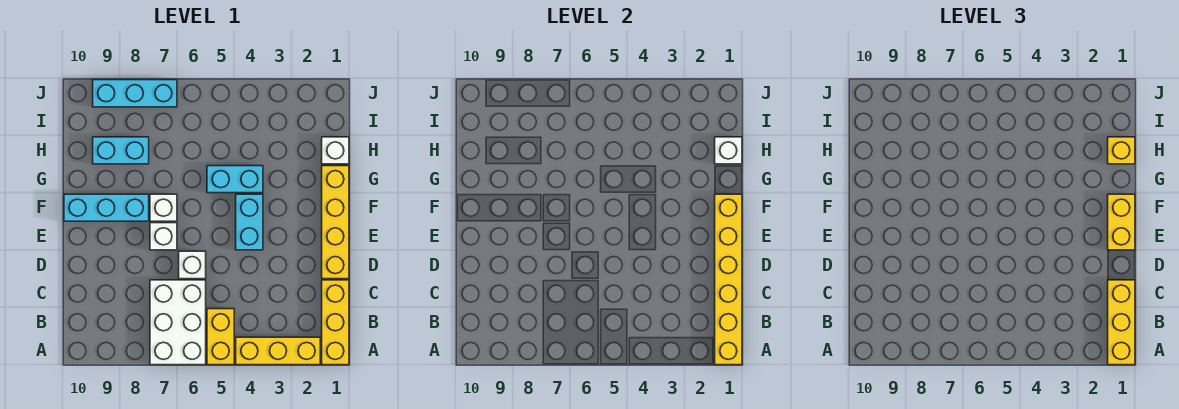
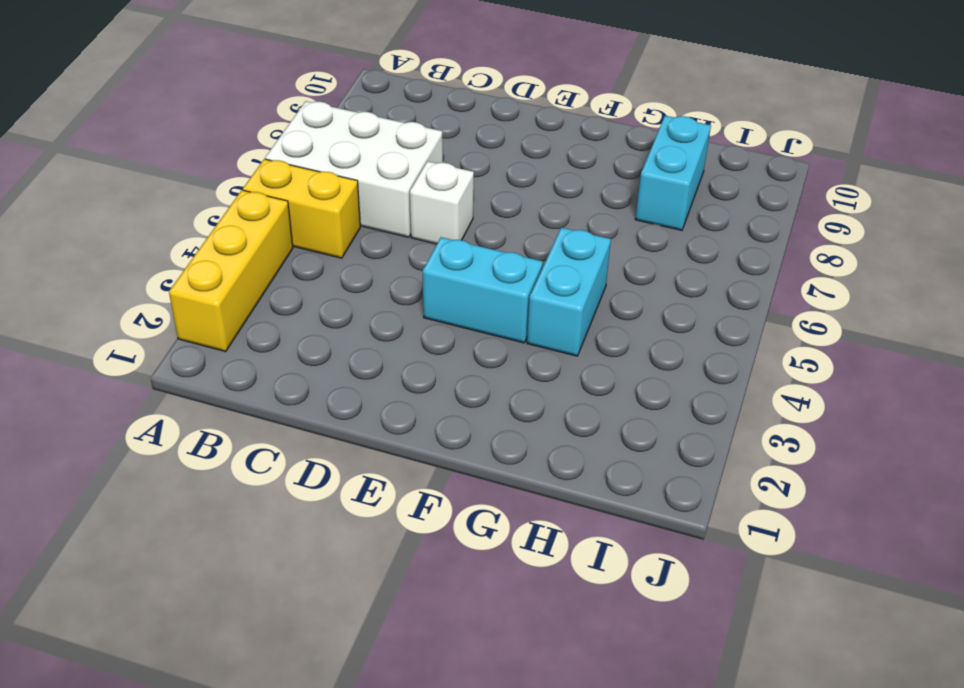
none -> yellow 1x3 brick [322,280,349,365]
none -> yellow 1x4 brick [322,166,349,279]
none -> white 1x1 brick [150,223,177,250]

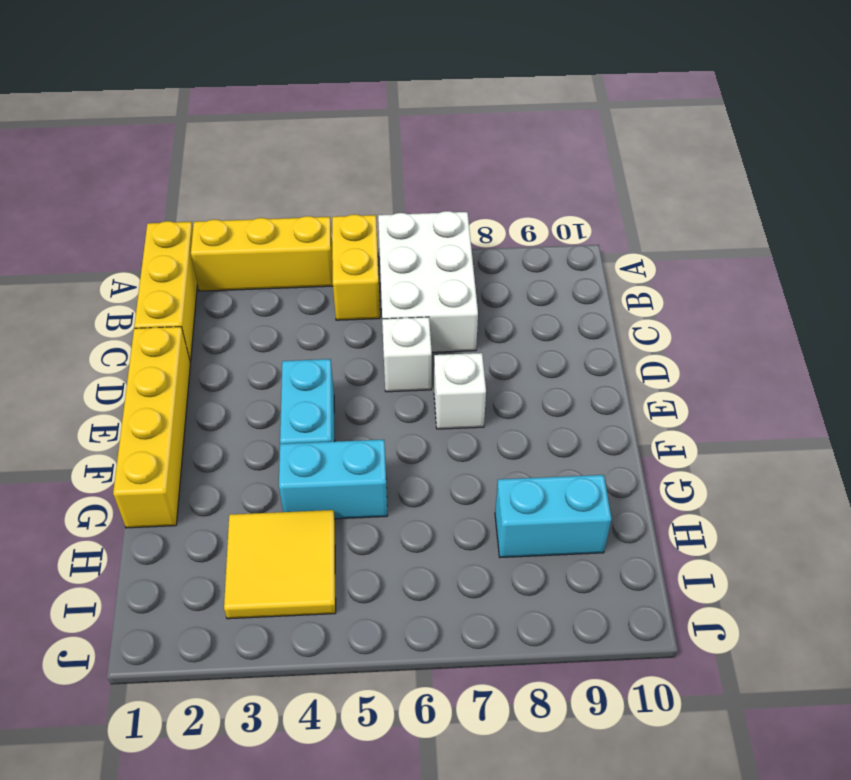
yellow 2x2 tile [224,510,336,619] -> none
none -> white 1x1 brick [150,194,177,221]
none -> cyan 1x3 brick [64,194,149,221]
none -> white 1x1 brick [322,137,349,164]

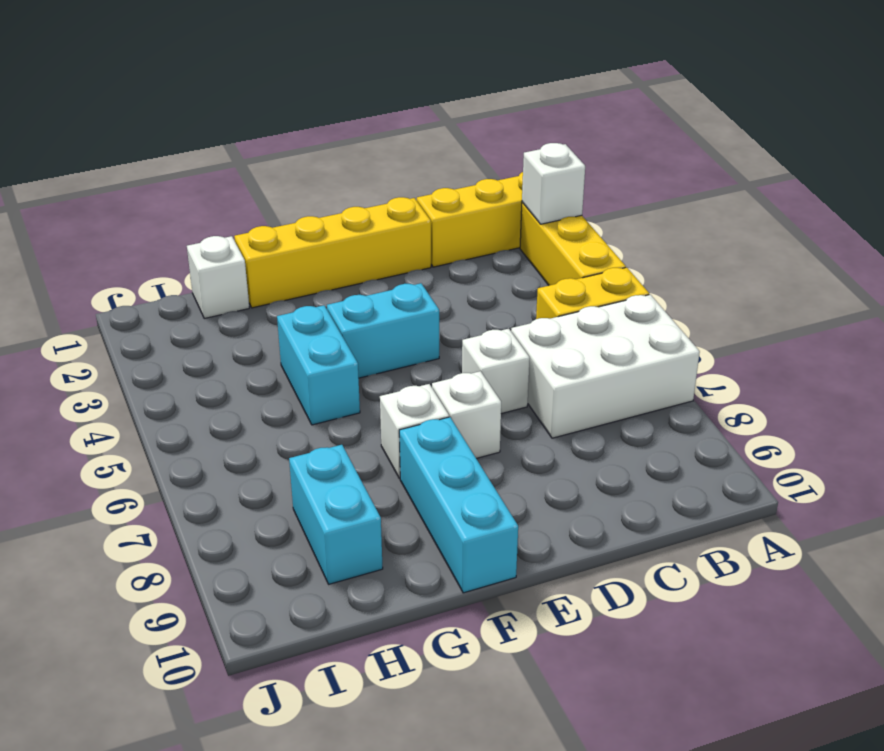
white 1x1 brick [522,143,585,224] -> white 1x1 brick moved to [715,137,742,164]
none -> cyan 1x3 brick [93,80,177,107]
none -> yellow 1x6 brick [715,194,742,365]
none -> yellow 1x3 brick [1108,280,1135,365]

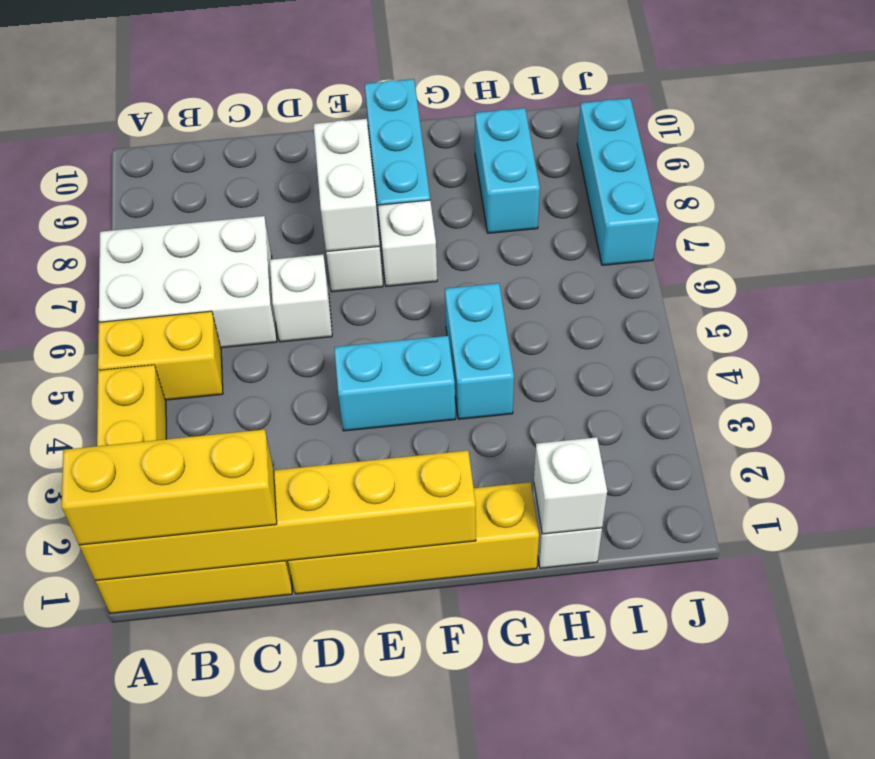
white 1x2 brick [313,119,380,252] -> none
none -> yellow 1x2 brick [1108,194,1135,250]
none -> yellow 1x1 brick [1108,137,1135,164]

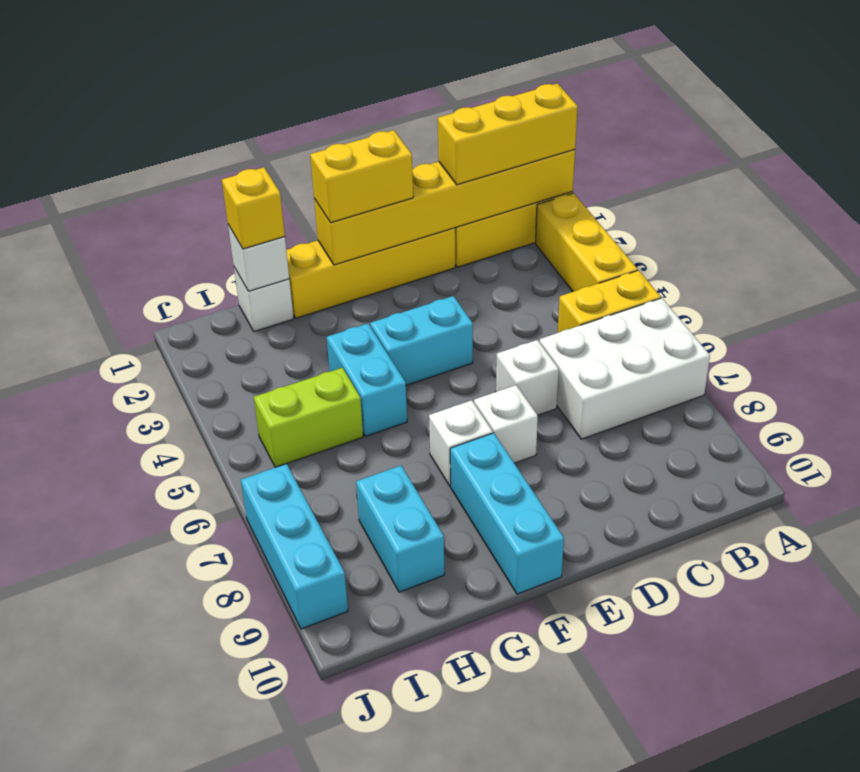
lime 1x2 brick [254,368,363,467] -> none

